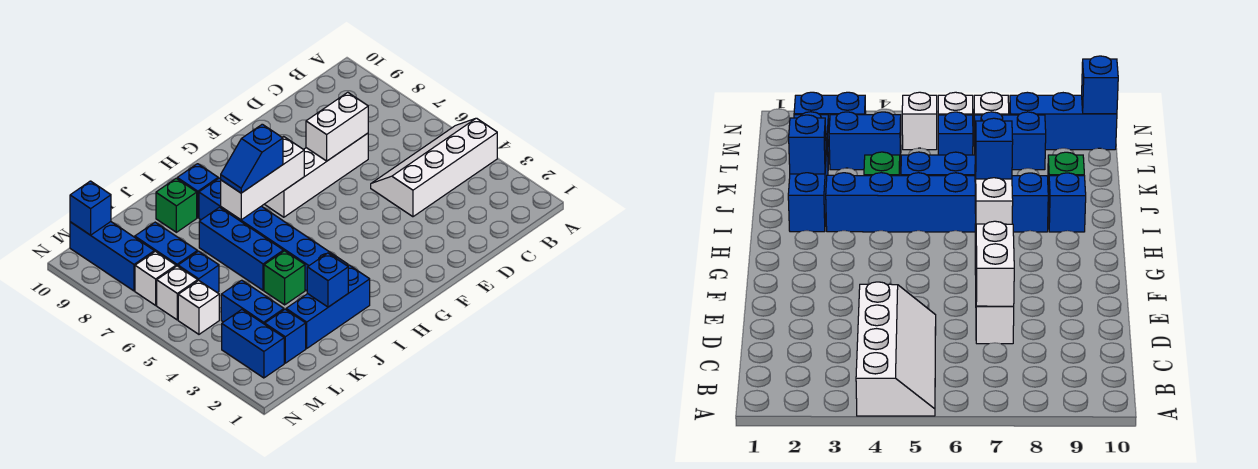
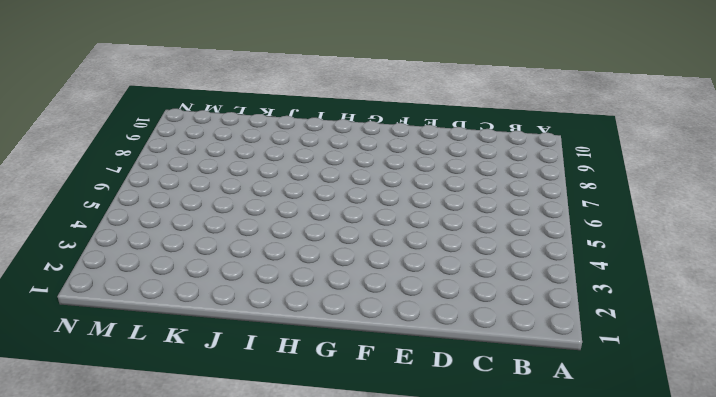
none -> white 2x4 slope [371,118,497,217]
none -> white 1x4 brick [265,133,368,217]
none -> blue 1x3 brick [286,265,370,348]

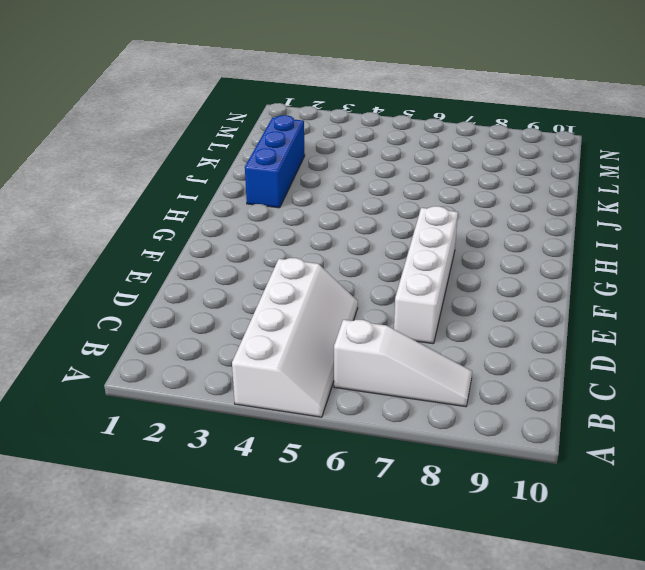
white 1x3 slope [334,320,472,407] -> none
none -> blue 1x6 brick [199,178,348,291]
none -> blue 1x1 brick [177,164,218,218]
none -> green 1x1 brick [264,251,305,305]

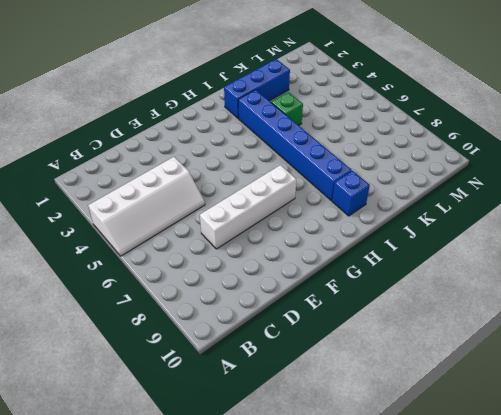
none -> blue 1x3 brick [199,207,283,290]
none -> green 1x1 brick [156,178,197,232]
none -> blue 1x1 brick [265,309,306,363]

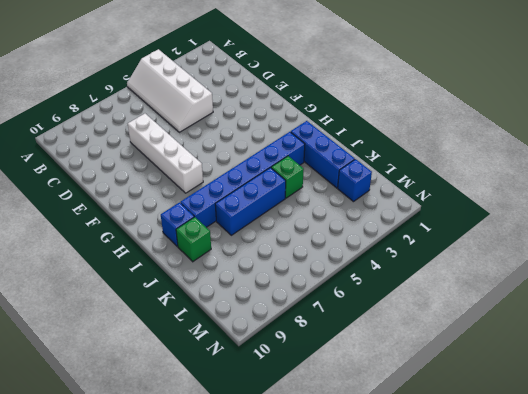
none -> blue 1x2 brick [221,280,284,324]
none -> blue 1x1 brick [178,251,219,293]
none -> blue 1x2 brick [135,222,197,266]

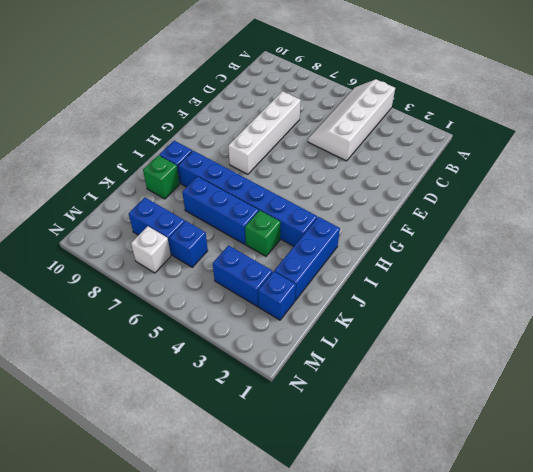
none -> blue 1x2 brick [222,310,284,378]
none -> white 1x1 brick [178,280,219,334]
none -> white 1x1 brick [157,266,198,320]

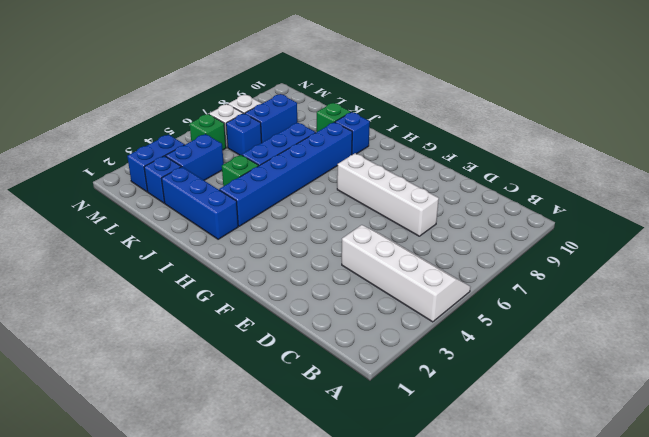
green 1x1 brick [190,114,226,150] -> white 1x1 brick [178,280,219,334]
none -> blue 1x3 brick [70,222,154,291]
none -> white 1x2 brick [306,92,368,161]
none -> white 1x3 brick [221,136,304,220]

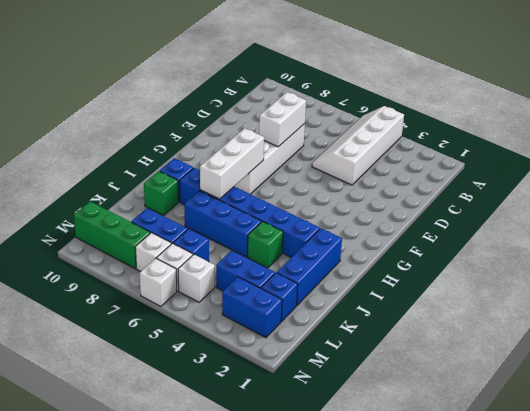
green 1x3 brick [74,201,150,269] -> blue 1x3 brick [70,222,154,291]
white 1x1 brick [140,258,177,306] -> none
none -> blue 1x1 brick [307,253,348,307]
none -> blue 1x1 brick [70,181,111,235]
none -> blue 1x2 slope [221,124,283,193]

